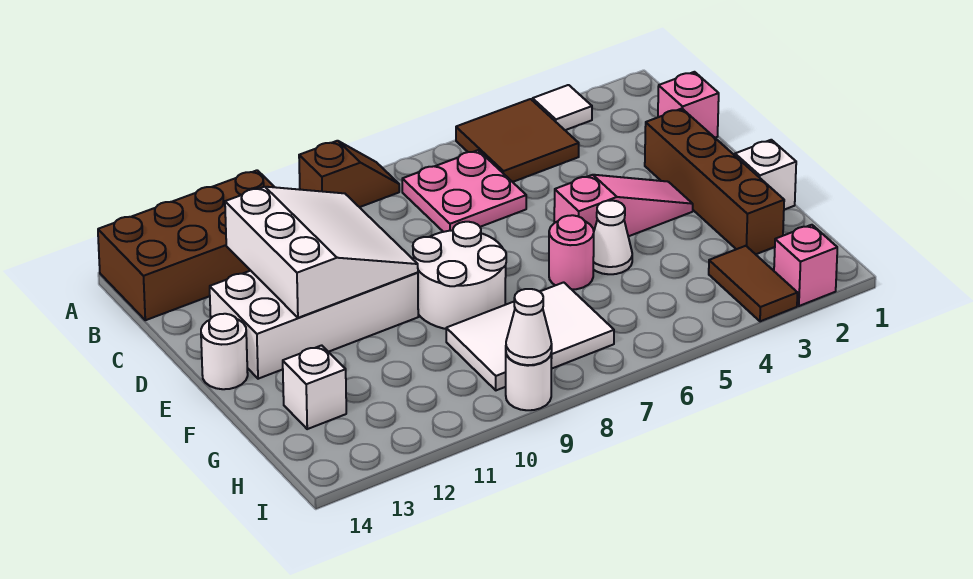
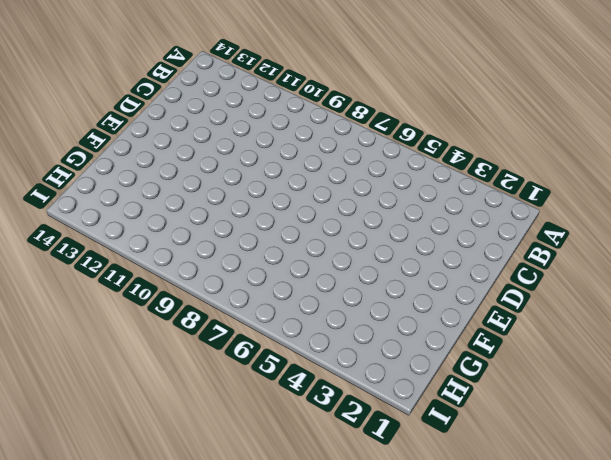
none -> white 1x1 tile [533,85,592,130]
none -> brown 2x2 tile [456,99,579,182]
none -> brown 1x2 slope [299,141,399,207]

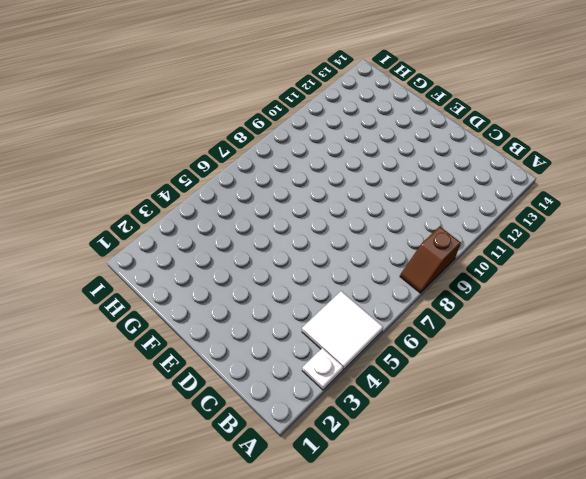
white 1x1 plate [302,348,343,390] -> white 1x1 tile [533,85,592,130]
white 2x2 tile [302,291,383,369] -> brown 2x2 tile [456,99,579,182]
none -> brown 2x4 brick [98,170,274,320]
none -> pink 2x2 plate [402,150,526,232]
none -> pink 1x1 brick [658,72,719,138]

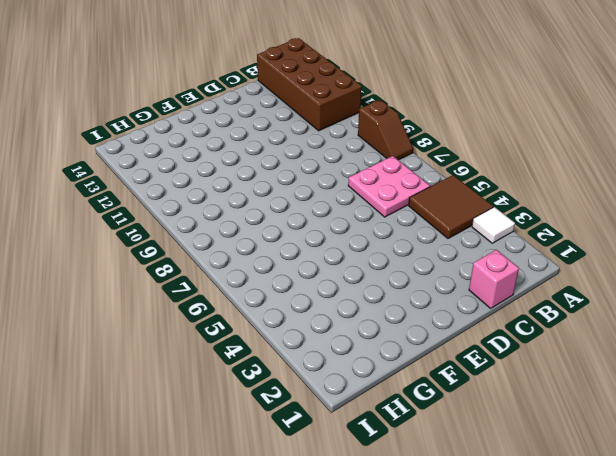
none -> brown 1x4 brick [645,109,784,254]
none -> white 2x4 brick [210,271,418,379]
none -> pink 1x3 slope [554,175,693,236]

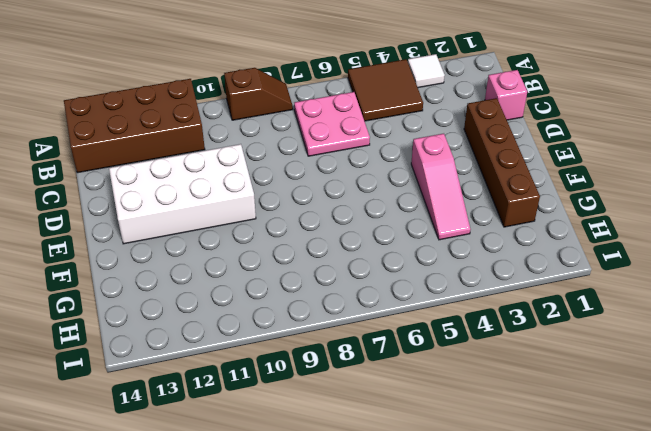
pink 1x3 slope [411,134,471,240] -> pink 1x3 slope turned to [554,175,693,236]
none -> white 2x2 round brick [413,222,506,329]
none -> white 1x1 round brick [201,314,248,389]
none -> white 1x1 brick [735,140,796,210]

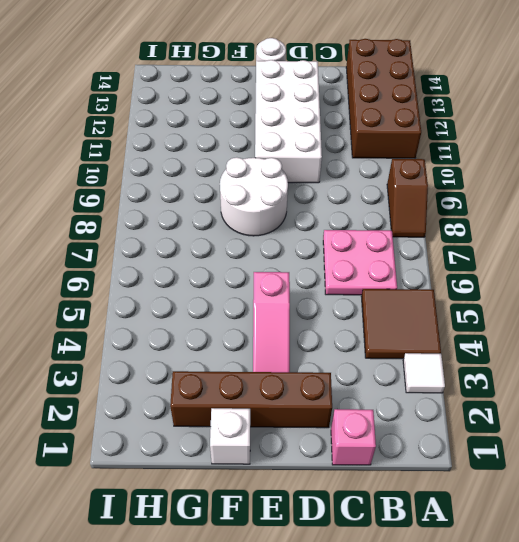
none -> white 1x1 cone [593,200,632,274]
none -> pink 1x1 round brick [549,215,594,289]
none -> white 2x3 tile [446,282,614,390]

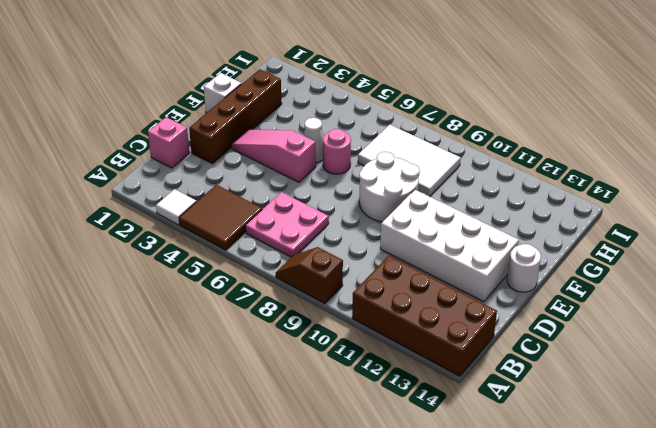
none -> white 1x1 brick [283,345,346,429]
none -> brown 1x2 tile [709,246,797,321]
none -> pink 1x1 brick [774,225,837,306]

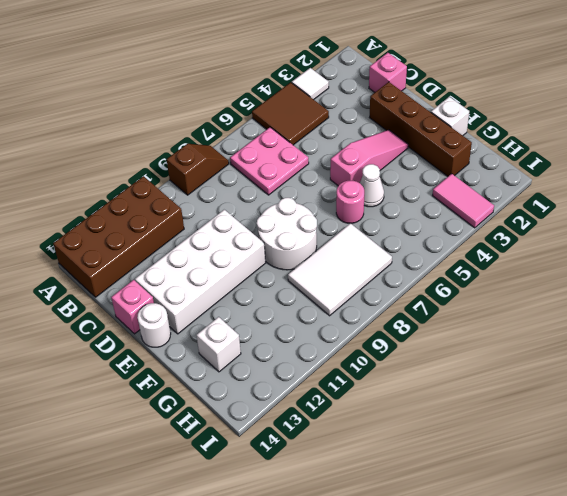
pink 1x1 brick [111,280,154,334] -> pink 1x1 brick moved to [774,225,837,306]
pink 1x2 tile [432,174,494,228] -> brown 1x2 tile [709,246,797,321]
none -> white 1x1 round brick [506,353,552,410]
none -> white 3x3 slope [225,187,418,318]
none -> white 1x1 cone [506,289,552,365]

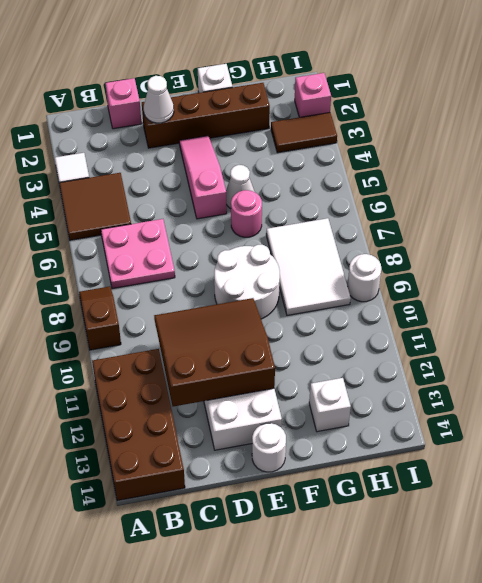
brown 3x3 slope [154,298,275,406] -> white 3x3 slope [225,187,418,318]
white 1x1 cone [144,76,174,123] -> white 1x1 cone moved to [506,289,552,365]

